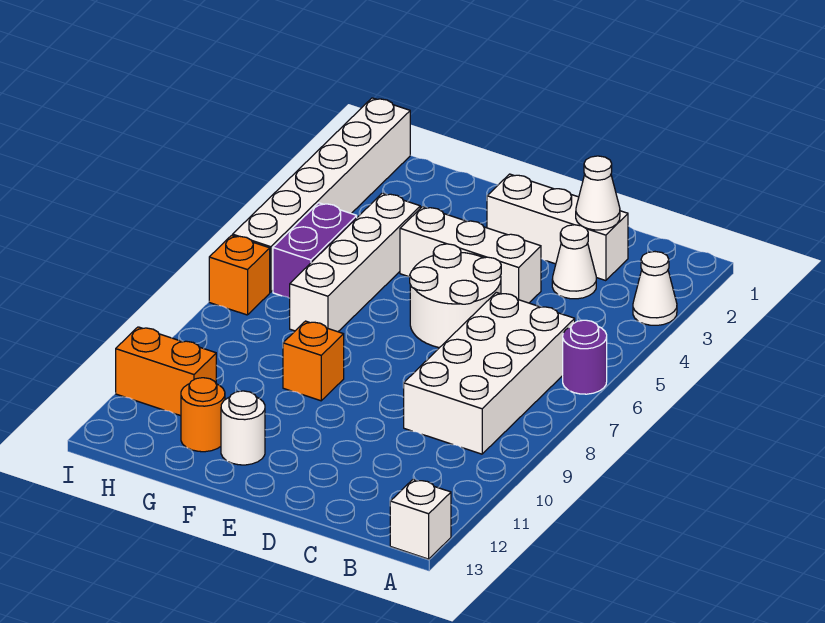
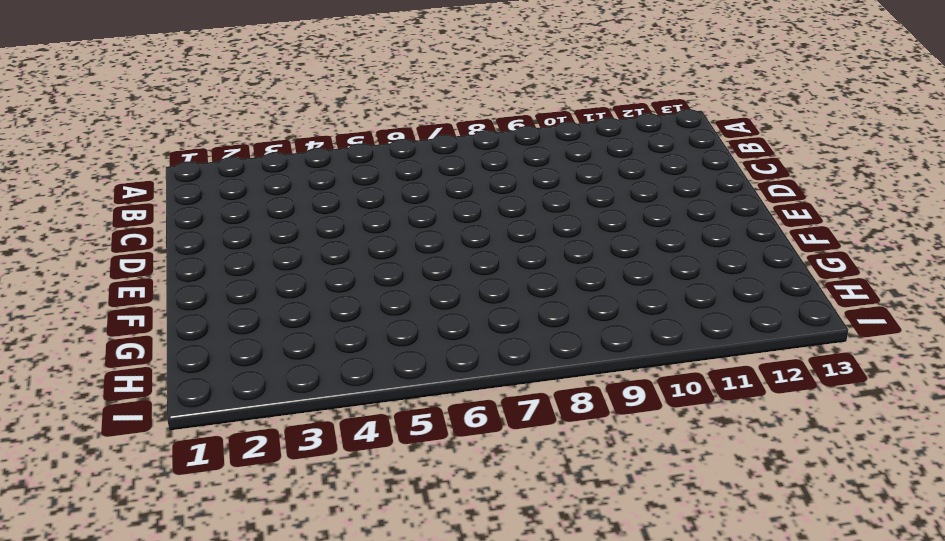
none -> white 1x1 cone [633,252,677,325]
none -> purple 1x1 round brick [563,320,607,394]
none -> white 1x1 brick [390,480,451,559]

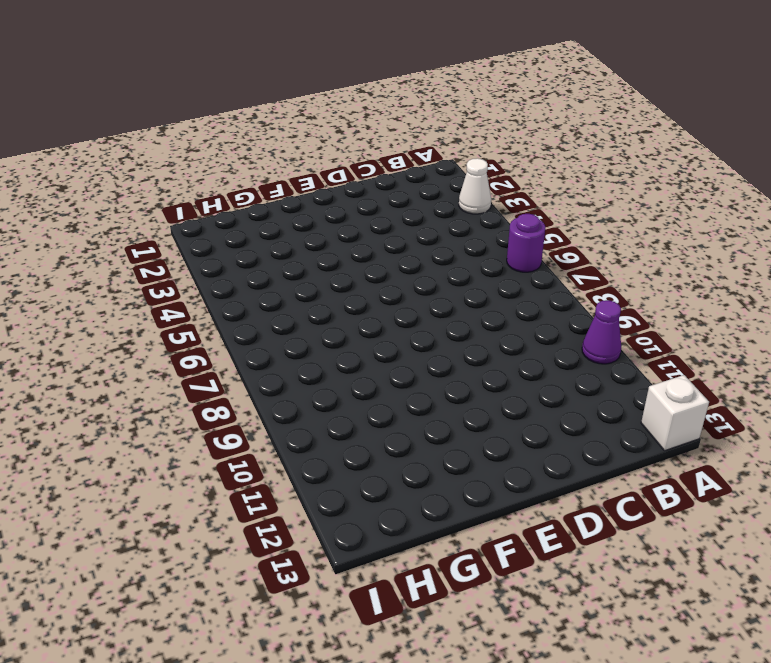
purple 1x1 cone [582,300,621,364] -> none
none -> white 2x4 brick [404,292,575,454]
none -> white 1x3 brick [487,174,628,281]
none -> white 1x1 cone [552,225,596,299]

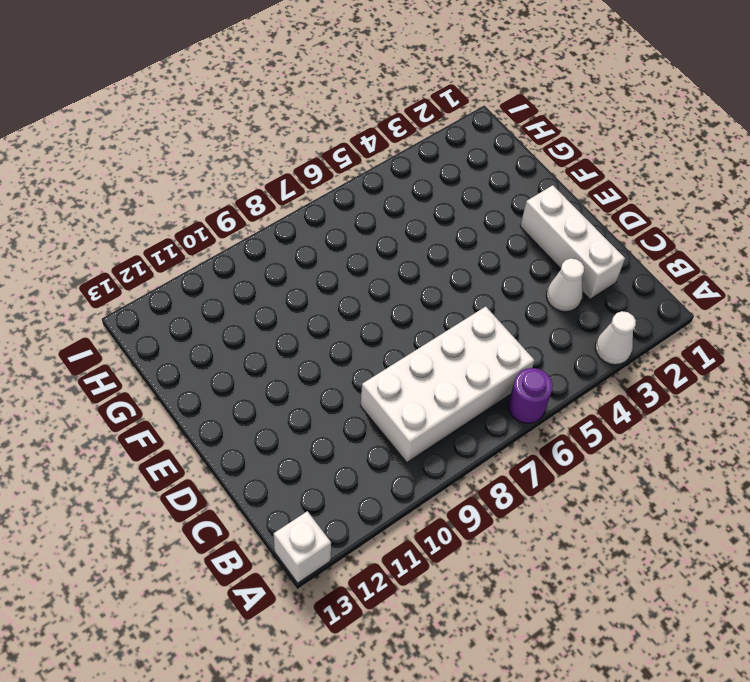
none -> white 1x3 brick [400,207,541,303]
none -> white 2x2 round brick [410,244,501,348]
none -> orange 1x1 brick [283,321,344,401]

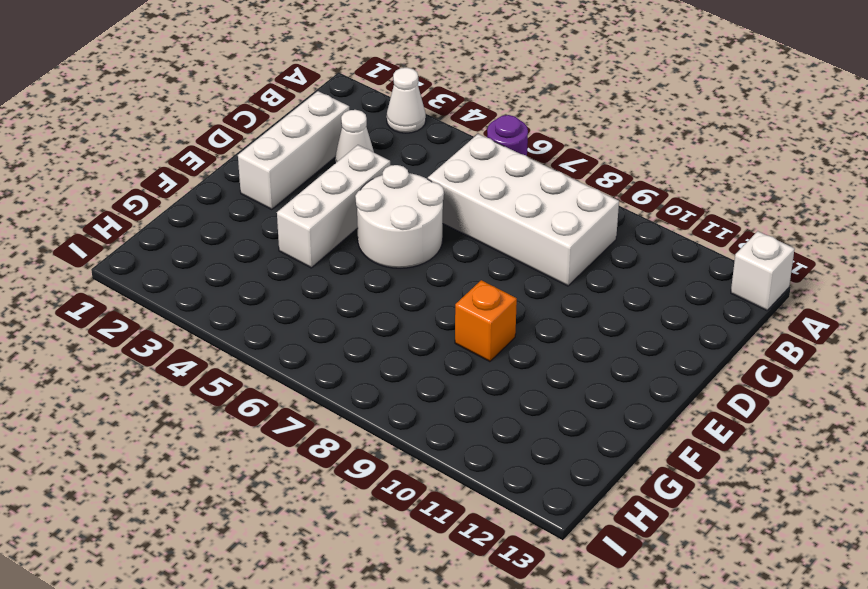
none -> white 1x1 round brick [221,391,265,465]
none -> white 1x4 brick [290,193,420,332]
none -> orange 1x1 round brick [181,378,225,452]

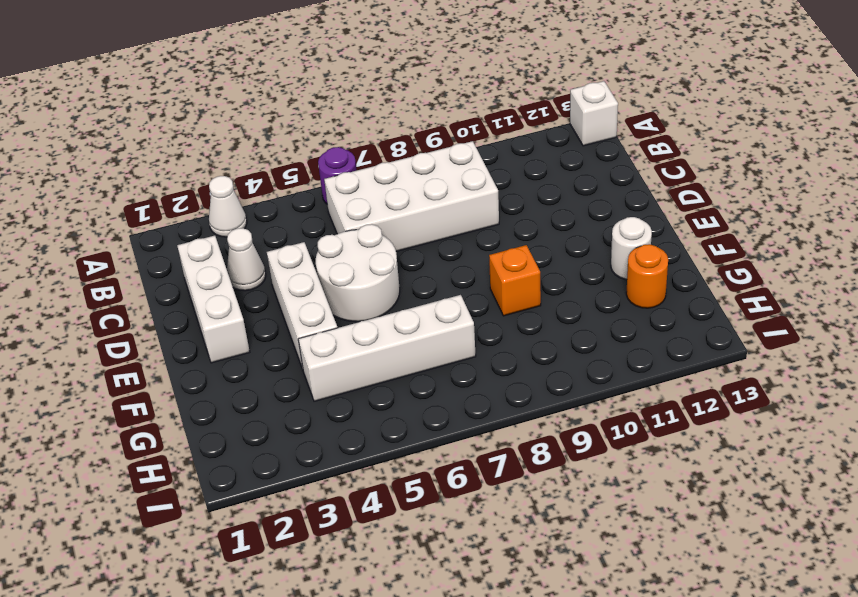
none -> purple 1x2 brick [273,203,357,298]
none -> orange 1x2 brick [116,327,216,416]
none -> white 1x6 brick [233,98,410,292]

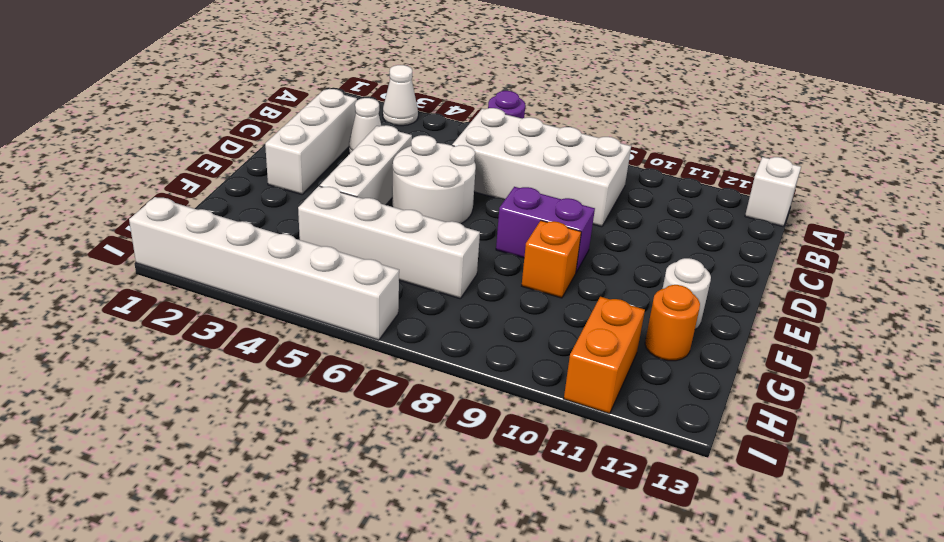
purple 1x2 brick [496,187,595,272] -> purple 1x2 brick moved to [273,203,357,298]
none -> orange 1x1 brick [209,235,270,315]
none -> white 1x1 cone [576,156,620,230]

